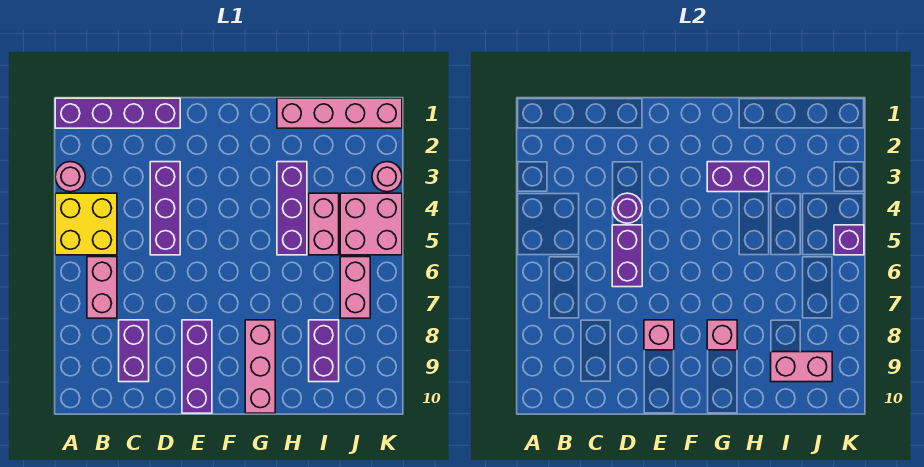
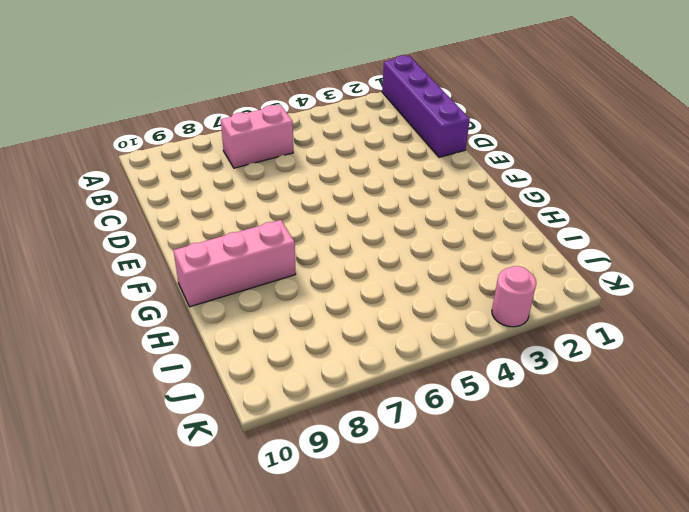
none -> pink 1x1 round brick [55,162,85,192]
none -> yellow 2x2 brick [55,193,117,255]
none -> purple 1x2 brick [119,320,149,382]

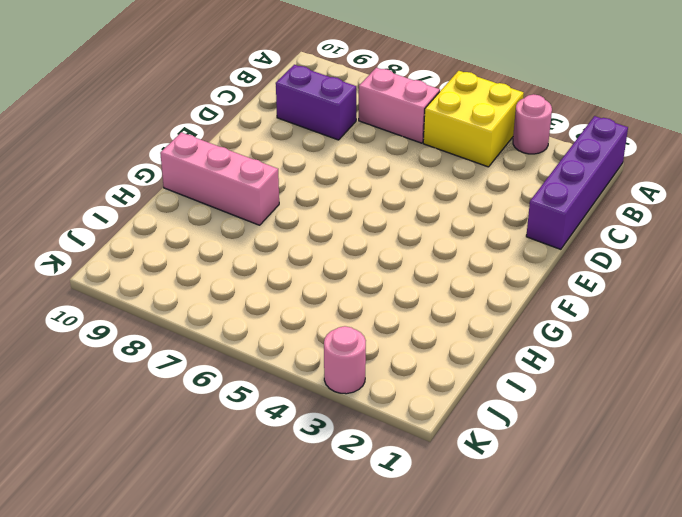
none -> purple 1x3 brick [150,162,180,255]
none -> purple 1x3 brick [182,320,212,413]
none -> pink 1x4 brick [277,98,402,128]

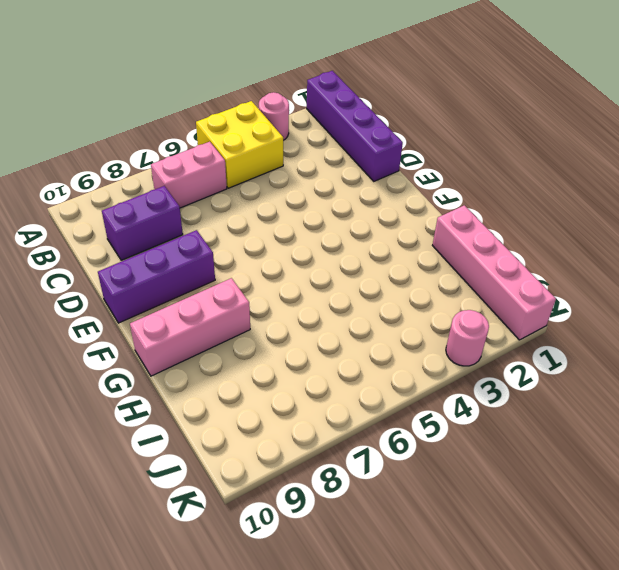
none -> purple 1x3 brick [150,162,180,255]
none -> purple 1x3 brick [277,162,307,255]
none -> pink 1x2 brick [309,193,339,255]

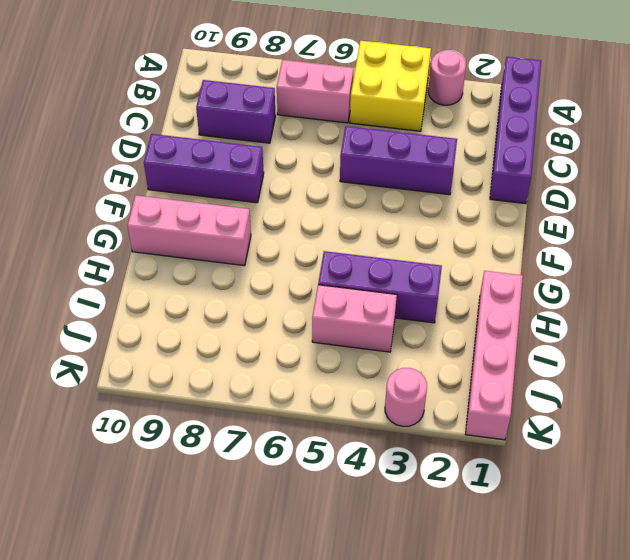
none -> purple 1x2 brick [309,320,339,382]
none -> pink 2x2 brick [340,193,402,255]
none -> pink 1x2 brick [340,257,370,318]

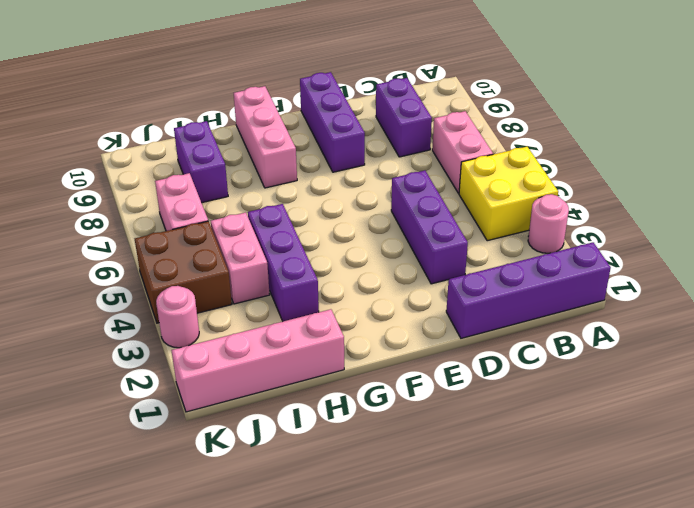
brown 2x2 brick [135,221,232,323] -> pink 2x2 brick [340,193,402,255]
none -> purple 1x1 round brick [612,193,642,223]
none -> purple 1x2 brick [612,225,642,287]
none -> pink 1x1 brick [644,320,674,350]

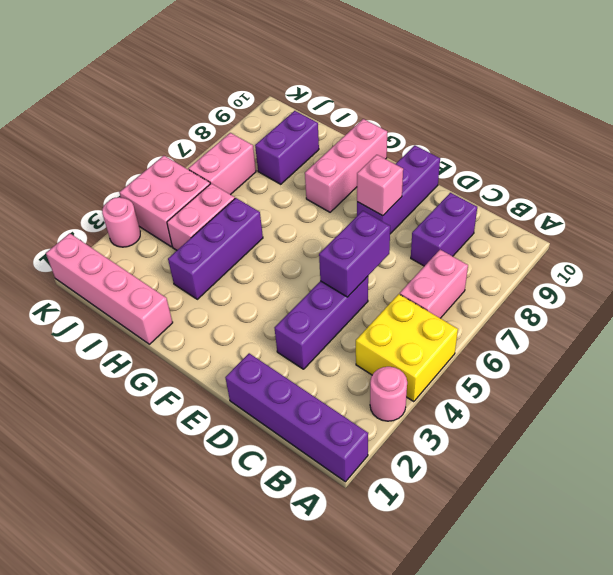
none -> purple 1x1 round brick [612,193,642,223]
none -> purple 1x2 brick [707,162,769,192]
none -> pink 1x1 brick [707,320,737,350]

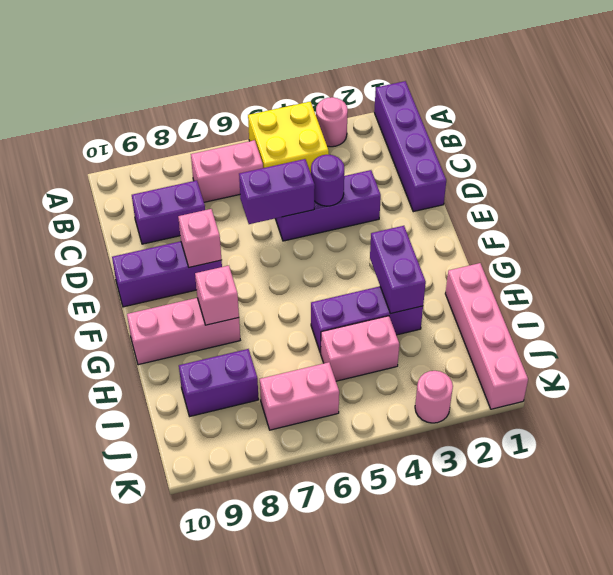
none -> pink 2x2 brick [340,193,402,255]
none -> pink 1x2 brick [771,352,832,382]
none -> purple 1x1 brick [834,225,864,255]

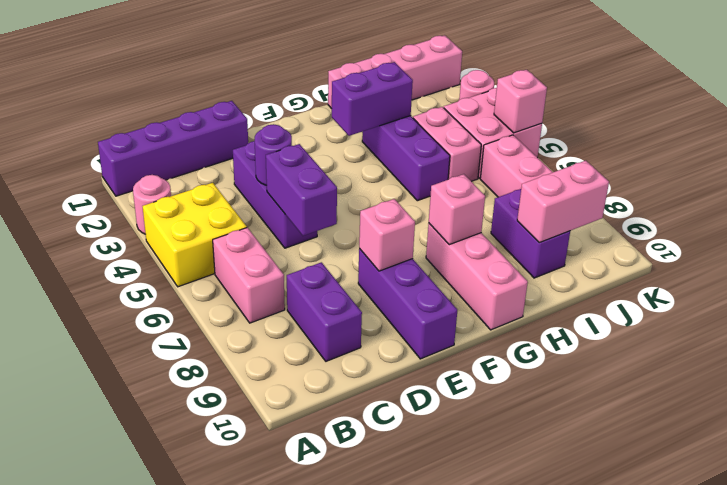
pink 1x1 brick [494,70,547,133] -> purple 1x1 brick [834,225,864,255]

